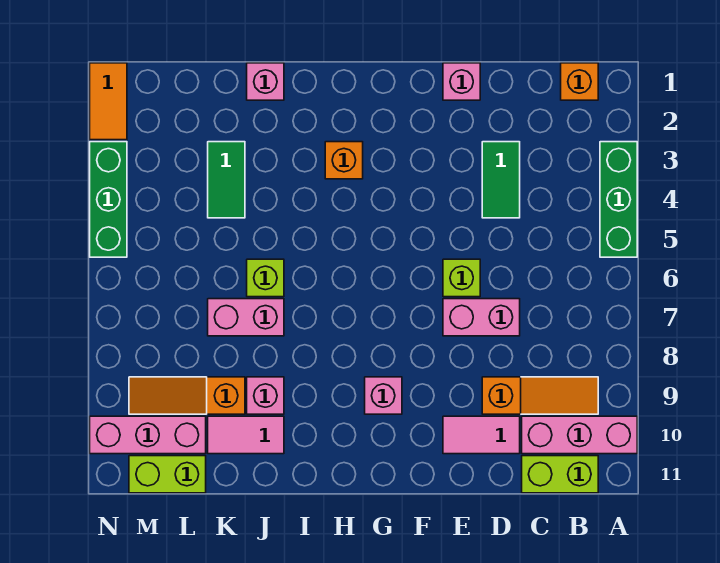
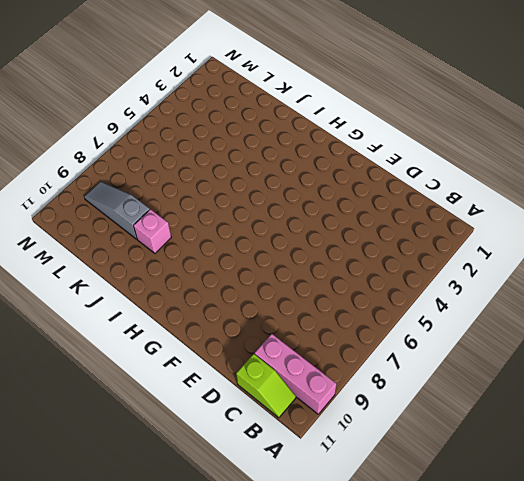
lime 1x2 slope [236,354,296,418] -> lime 1x2 brick [522,456,598,493]
grey 1x3 slope [84,182,150,239] -> orange 1x3 slope [129,377,245,414]
none -> green 1x3 brick [600,142,637,257]
none -> orange 1x1 brick [561,63,598,100]
none -> orange 1x3 slope [482,377,598,414]

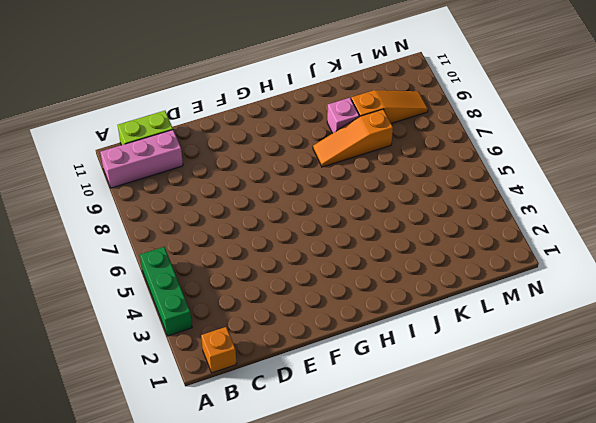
orange 1x3 slope [313,109,393,167] -> orange 1x3 slope moved to [482,377,598,414]
none -> green 1x2 tile [482,142,520,218]
none -> pink 1x2 brick [443,299,520,336]
none -> pink 1x2 tile [443,416,520,454]

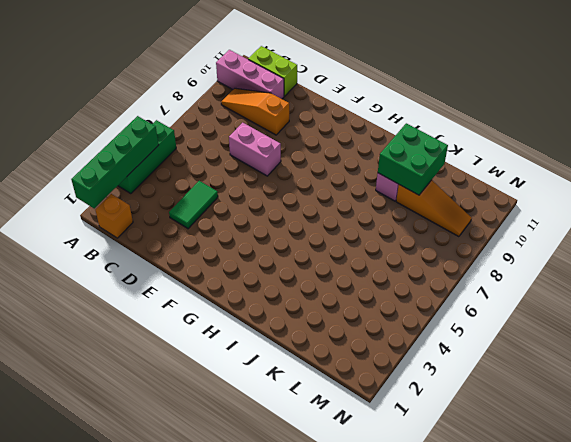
green 1x4 brick [71,116,159,209] -> none
green 2x2 brick [378,123,448,195] -> none
none -> pink 1x2 tile [443,416,520,454]
none -> pink 1x1 brick [443,63,480,100]
none -> lime 1x1 brick [443,259,480,297]

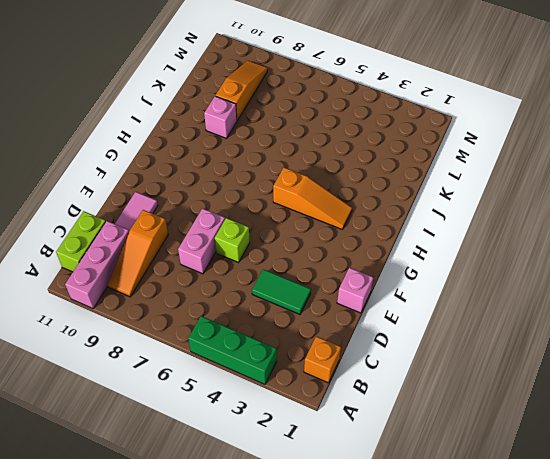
orange 1x3 slope [273,167,352,229] -> orange 1x1 brick [325,142,363,179]
none -> pink 1x1 brick [365,377,402,414]
none -> pink 1x1 brick [247,63,284,100]
none -> lime 1x1 brick [247,259,284,297]

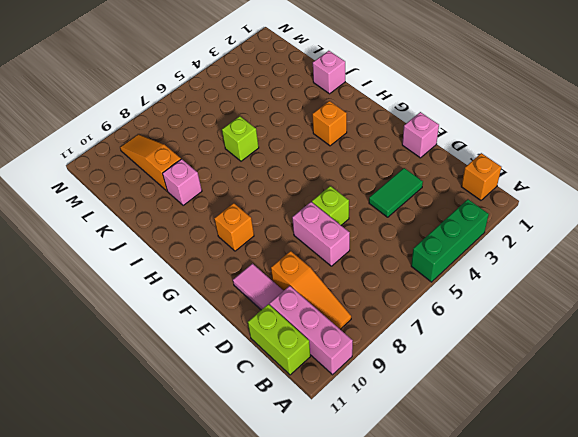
orange 1x1 brick [214,203,254,251] -> pink 1x1 brick [365,377,402,414]
none -> pink 1x2 brick [208,299,284,336]
none -> pink 1x2 tile [208,416,284,454]
none -> green 1x2 tile [208,142,245,218]

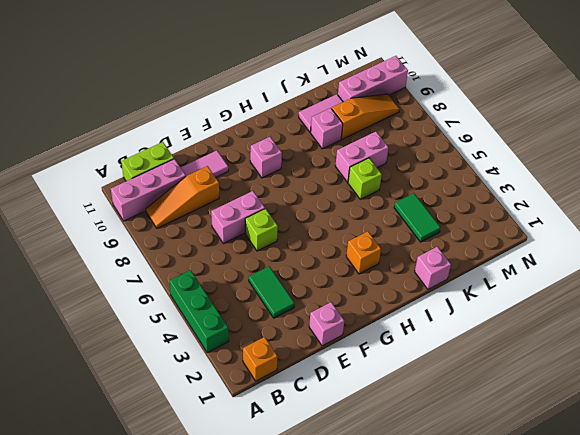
none -> lime 1x2 brick [129,456,206,493]
none -> orange 1x2 tile [90,63,127,140]
none -> green 1x3 brick [90,142,127,257]

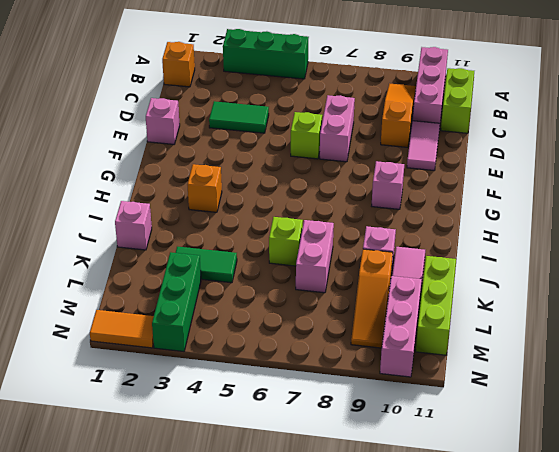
lime 1x3 brick [416,256,456,355] -> lime 1x2 brick [129,456,206,493]
green 1x3 brick [152,252,201,351] -> green 1x3 brick turned to [90,142,127,257]

